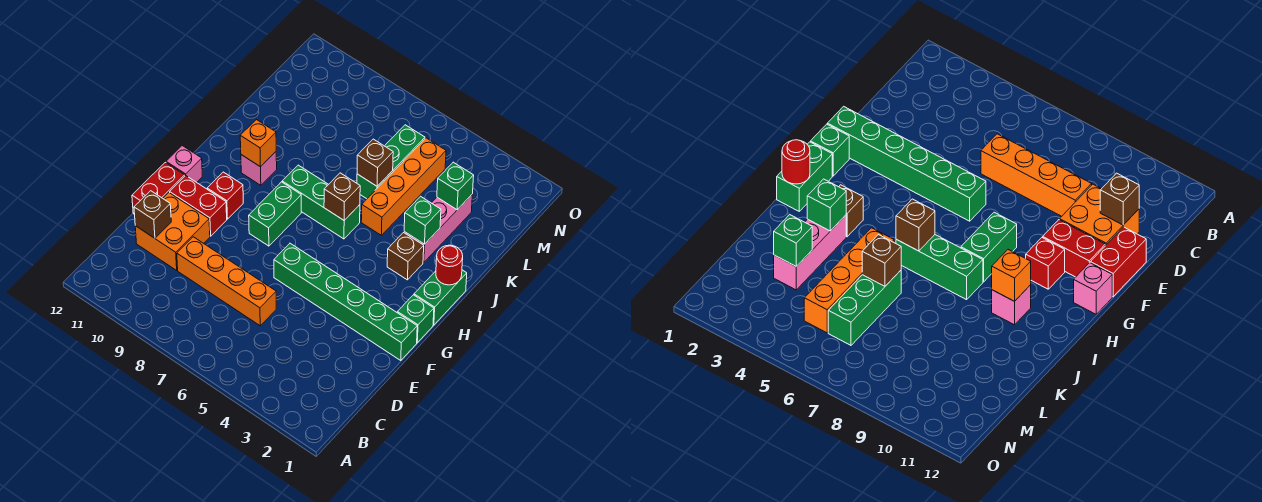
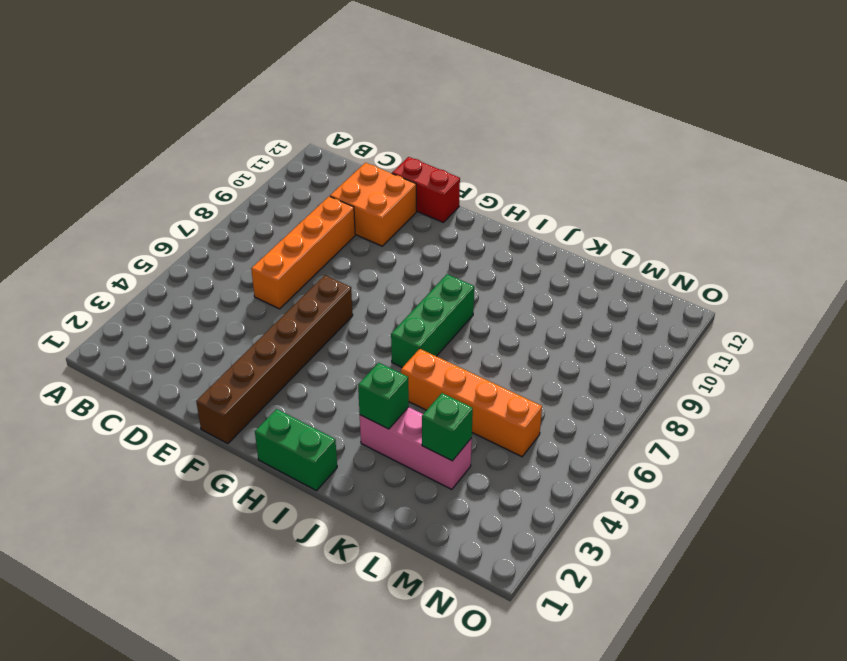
brown 1x6 brick [196,275,353,444] -> green 1x6 brick [274,243,417,360]
none -> red 1x2 brick [170,176,227,236]
none -> green 1x1 brick [397,295,434,343]
none -> green 1x2 brick [249,182,301,246]

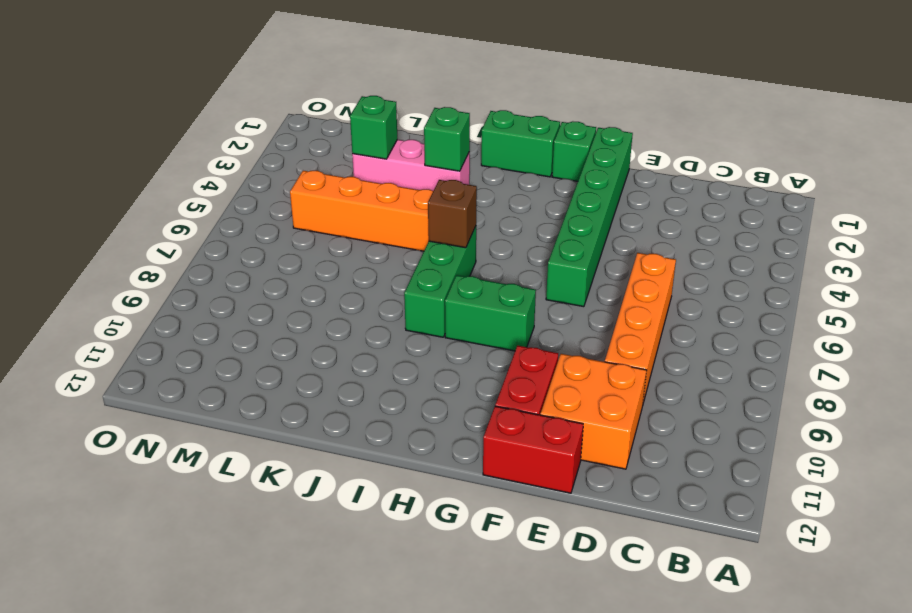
none -> red 1x1 brick [207,172,243,219]
none -> pink 1x1 brick [166,146,202,182]
none -> brown 1x1 brick [387,233,424,280]

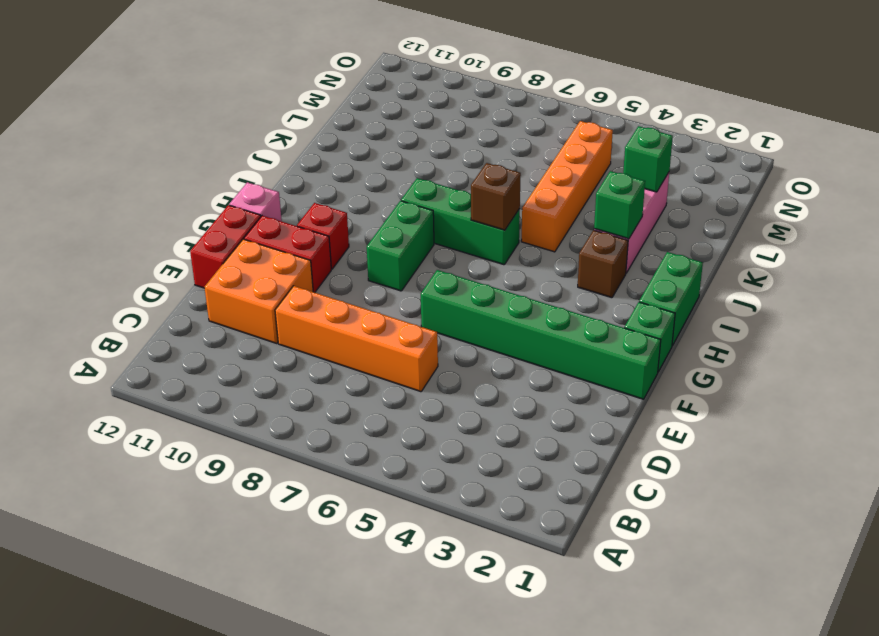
none -> pink 1x1 brick [241,152,277,185]
none -> green 1x3 brick [357,125,425,199]
none -> brown 1x1 brick [134,191,171,238]

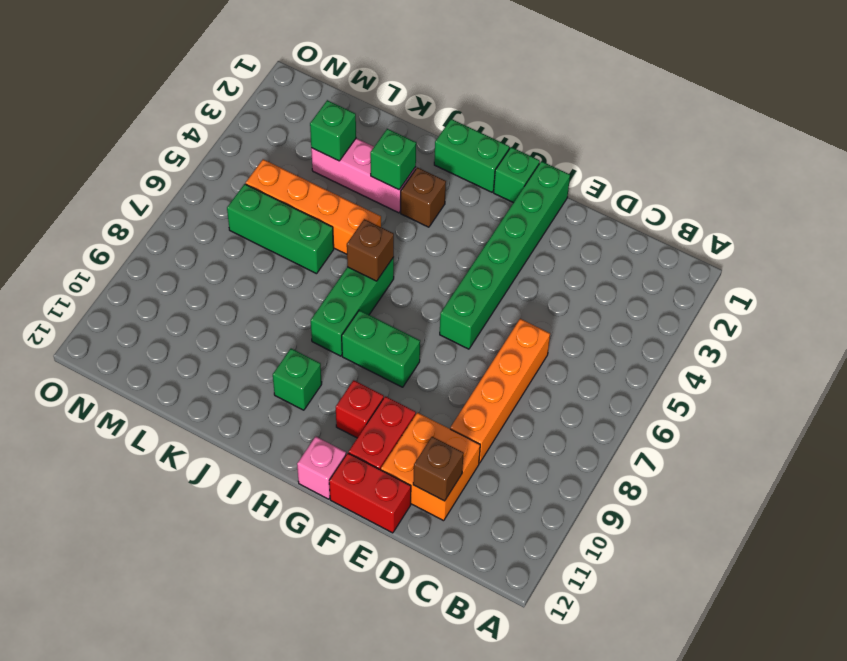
green 1x1 brick [273,349,322,410] -> pink 1x1 brick [241,152,277,185]
none -> red 1x1 round brick [436,245,463,285]
none -> orange 1x1 brick [240,120,276,167]
none -> brown 1x1 brick [357,139,393,186]

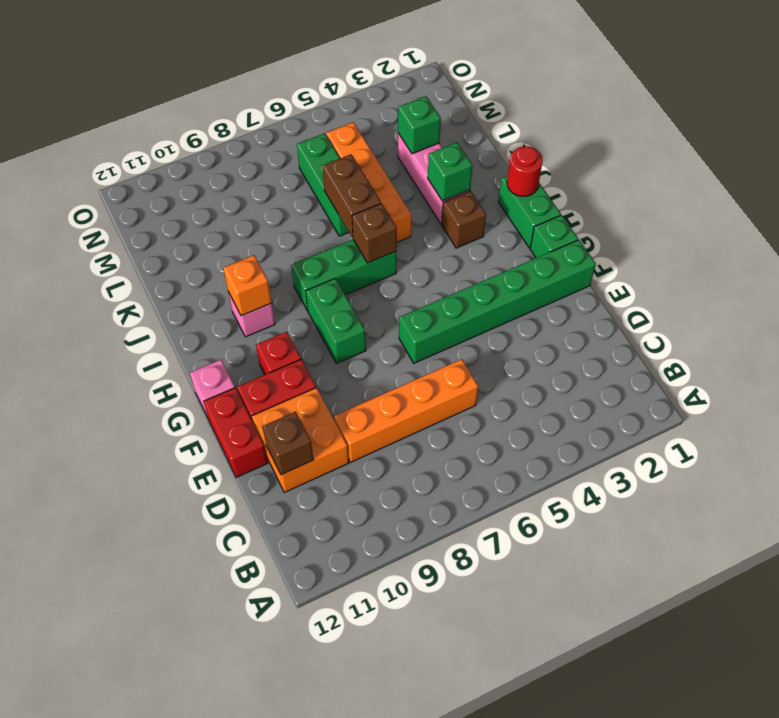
brown 1x2 brick [322,154,381,238] -> brown 1x1 brick [357,139,393,186]

